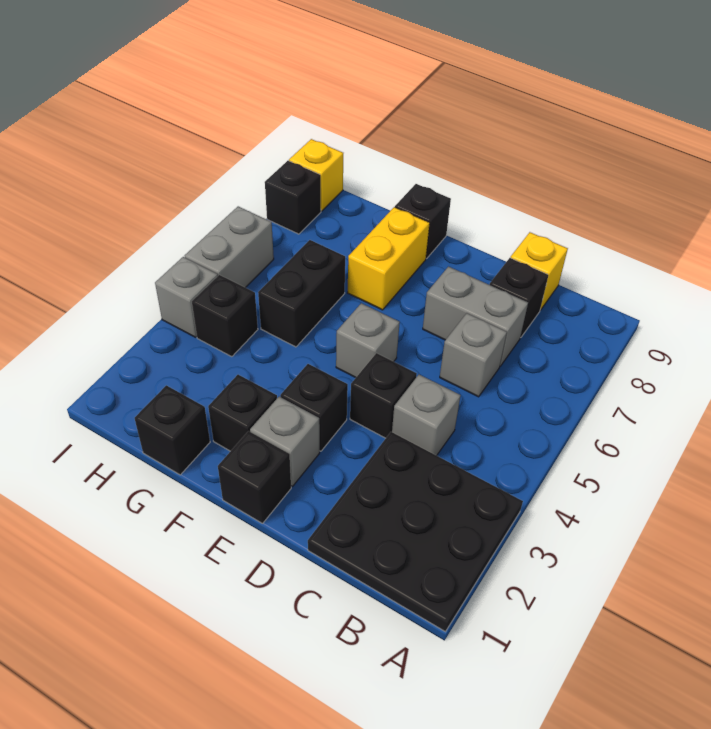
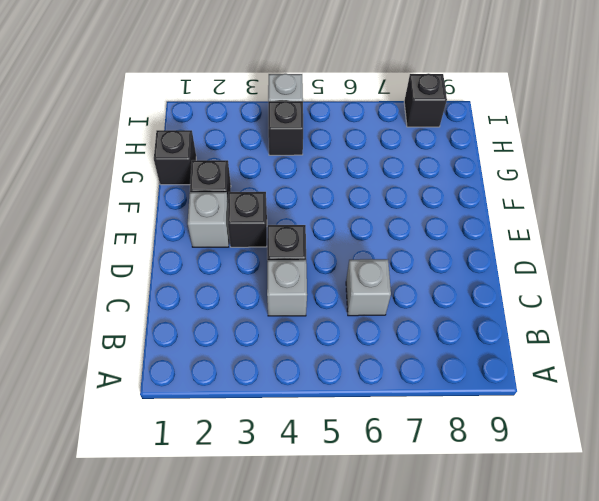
none -> black 3x3 plate [308,432,523,632]
none -> grey 1x2 brick [423,267,528,366]
none -> black 1x1 brick [490,258,548,338]

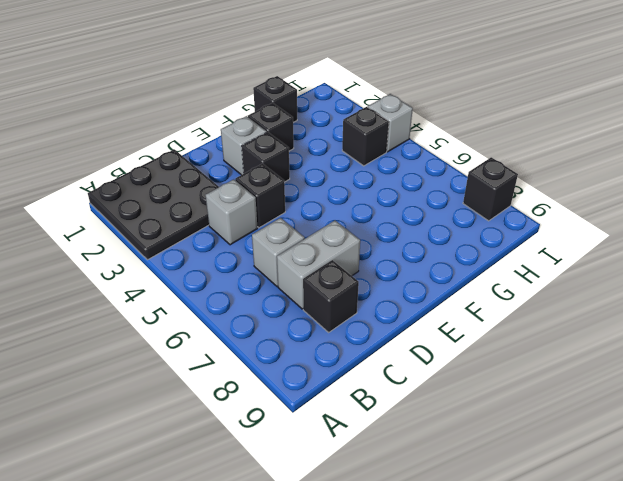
none -> yellow 1x1 brick [511,232,568,310]
none -> black 1x1 brick [218,431,291,523]
none -> grey 1x1 brick [336,303,400,378]

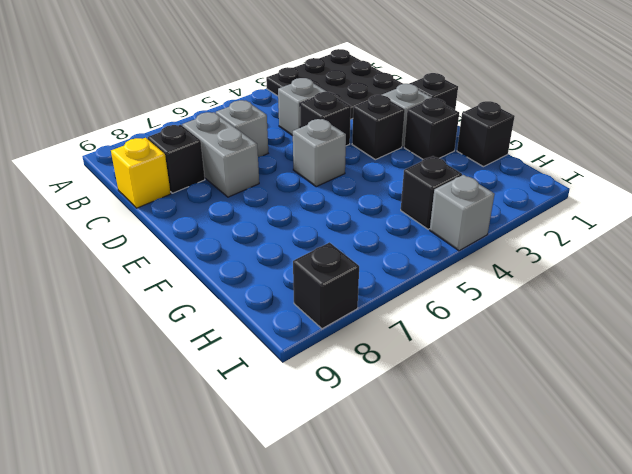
none -> yellow 1x2 brick [348,207,430,310]
none -> black 1x1 brick [395,184,451,259]
none -> black 1x2 brick [258,240,345,347]

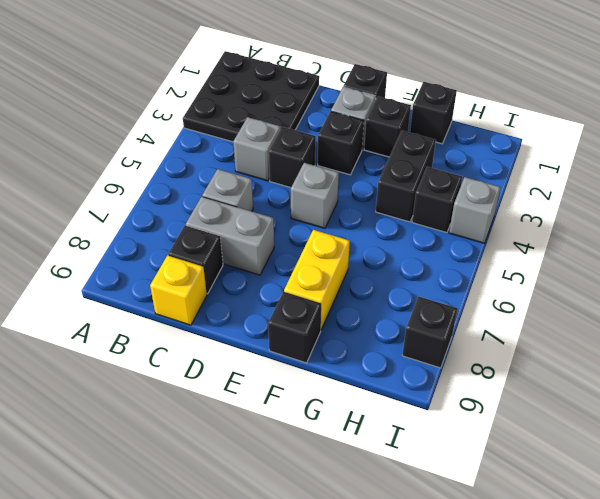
black 1x2 brick [376,131,436,222] -> black 1x2 brick moved to [258,240,345,347]
none -> grey 1x2 brick [185,206,274,288]
none -> yellow 1x1 brick [289,139,343,211]

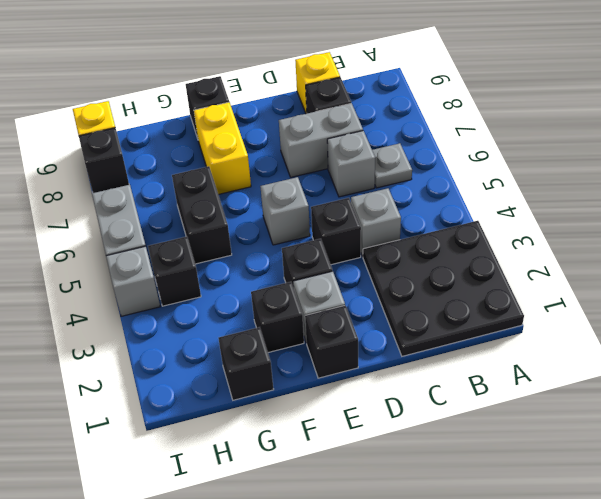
grey 1x1 plate [372,143,412,188] -> none

